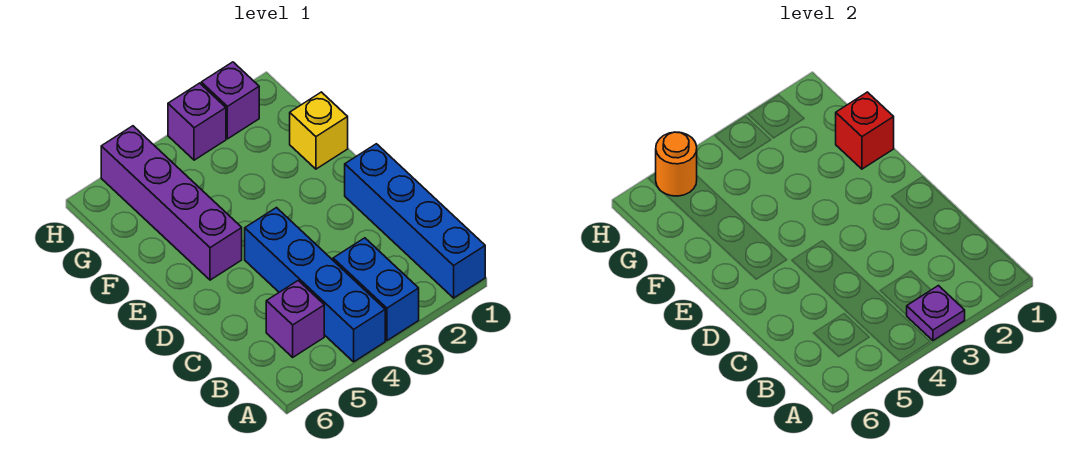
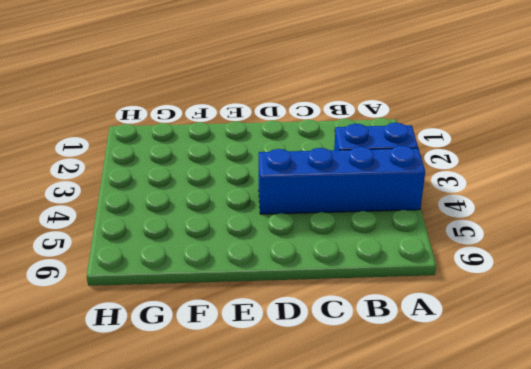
none -> blue 1x4 brick [345,144,485,298]
none -> purple 1x1 brick [266,281,324,357]

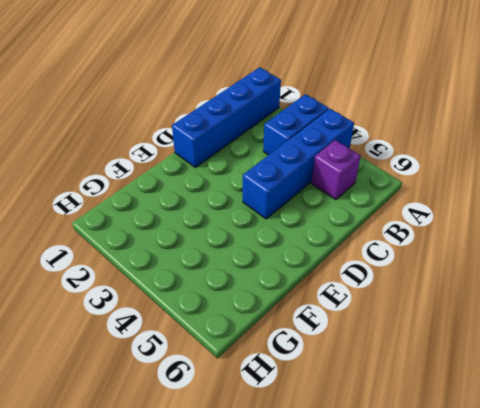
none -> purple 1x4 brick [101,126,242,280]
none -> yellow 1x1 brick [290,92,348,169]

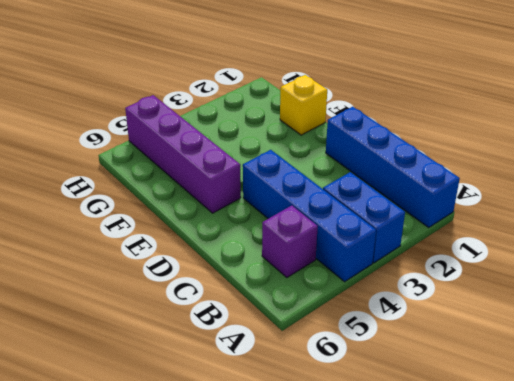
none -> purple 1x1 brick [201,62,259,139]
none -> purple 1x1 brick [168,83,226,160]

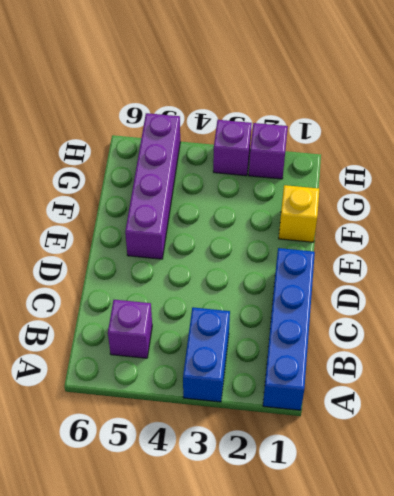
none -> blue 1x4 brick [245,208,385,362]
none -> purple 1x1 plate [907,286,965,341]

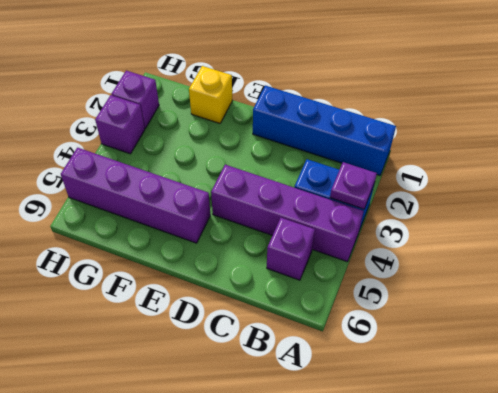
purple 1x4 brick [211,165,364,262] -> blue 1x4 brick [245,208,385,362]
none -> red 1x1 brick [836,92,894,169]
none -> orange 1x1 round brick [656,132,697,196]

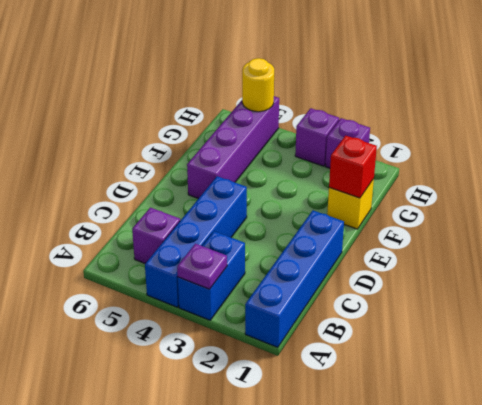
yellow 1x1 round brick [242,58,274,112] -> orange 1x1 round brick [656,132,697,196]

